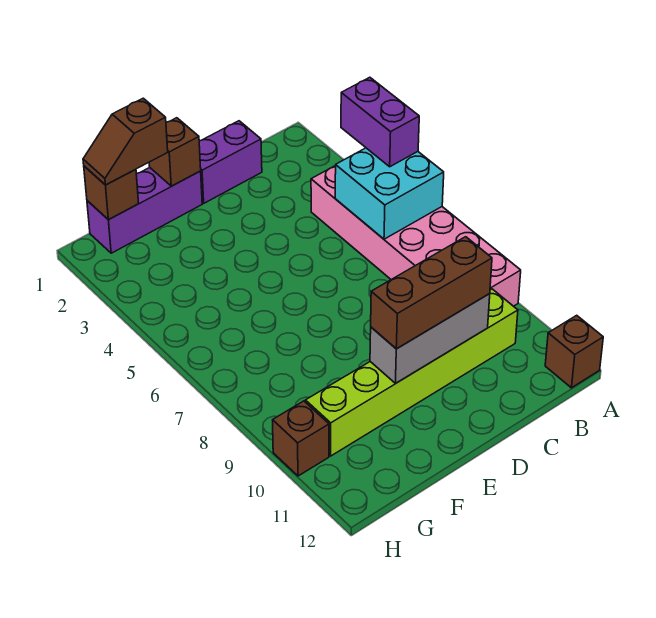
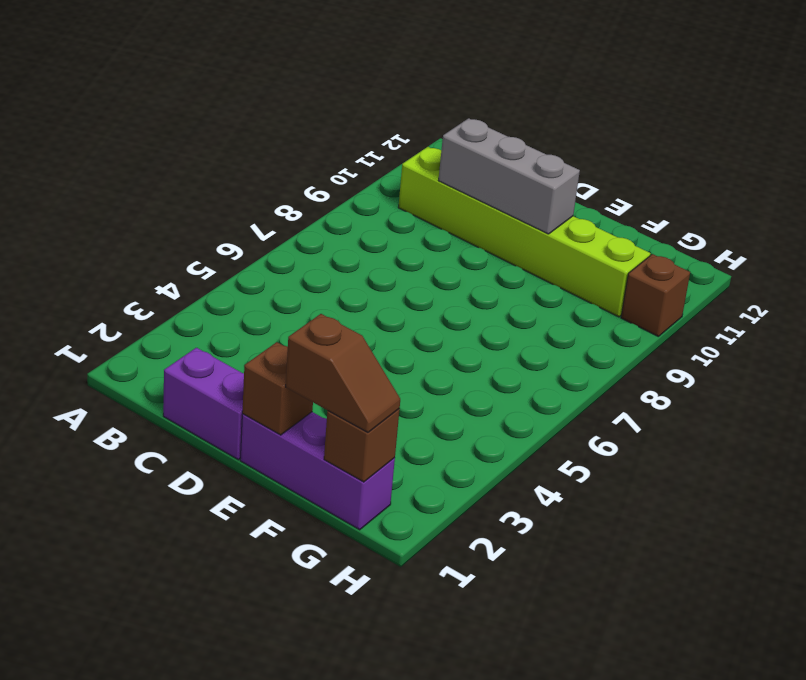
none -> pink 2x6 brick [311,165,521,306]
none -> brown 1x1 brick [545,315,603,388]
none -> cyan 2x2 brick [335,148,444,239]

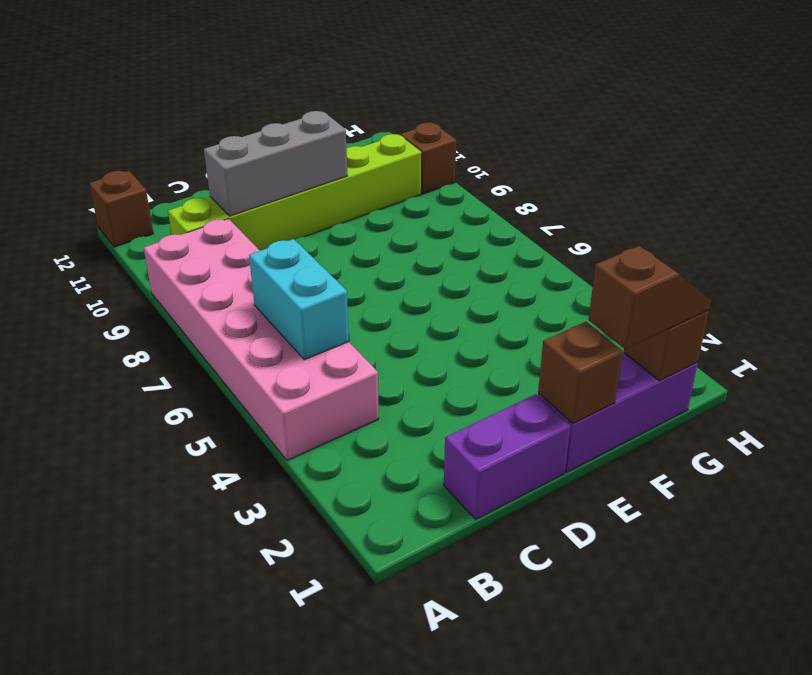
cyan 1x2 brick [249,239,349,360] -> cyan 2x2 brick [335,148,444,239]
none -> purple 1x2 brick [341,77,419,167]
none -> brown 1x3 brick [371,237,492,349]

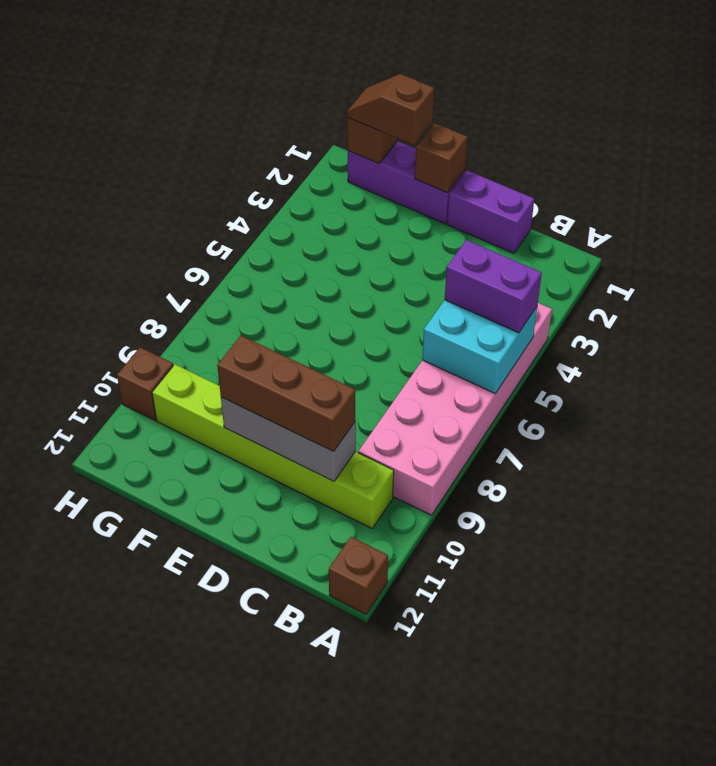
purple 1x2 brick [445,240,542,333] -> purple 1x2 brick turned to [341,77,419,167]

